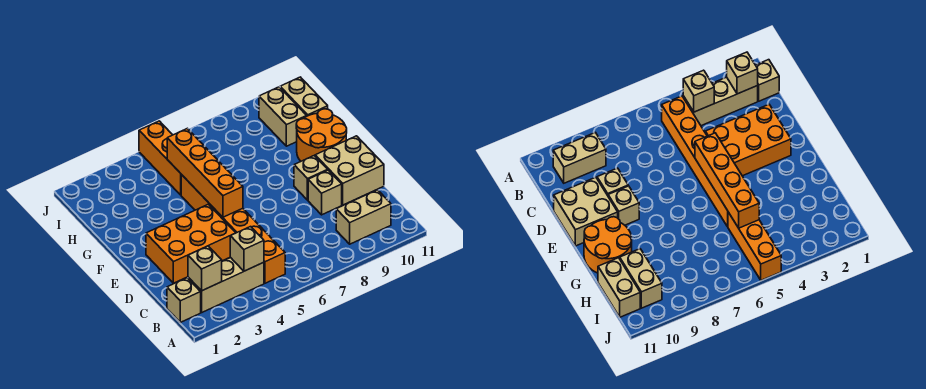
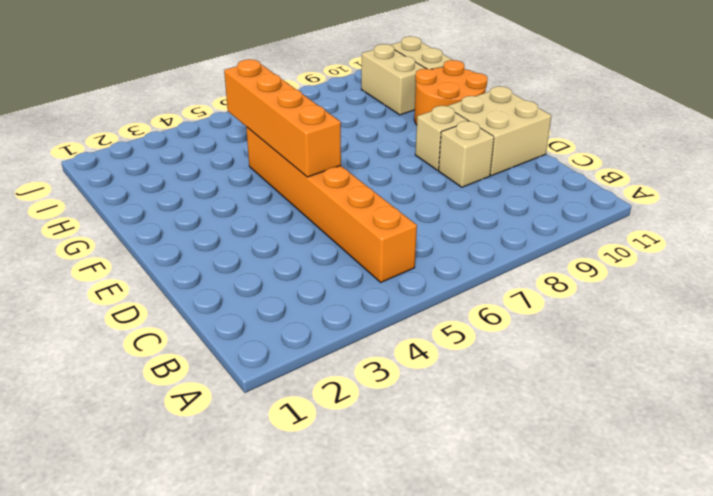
none -> tan 1x1 brick [167,278,201,322]
none -> tan 1x3 brick [188,258,264,312]
none -> tan 1x2 brick [336,190,391,244]

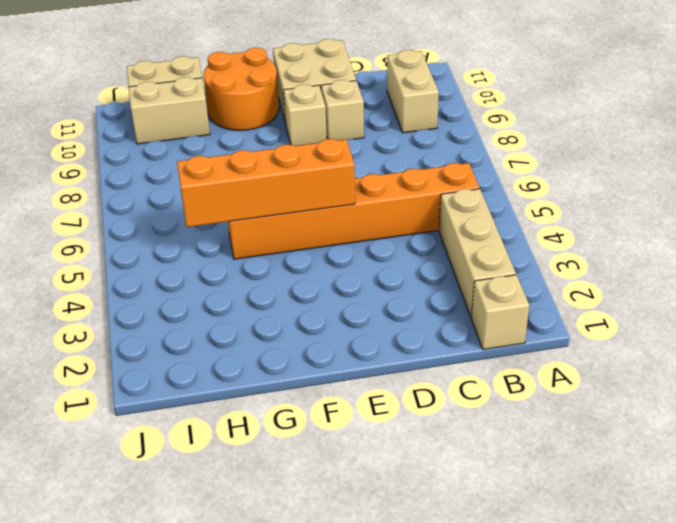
none -> orange 2x3 brick [146,204,236,283]
none -> orange 1x3 brick [139,121,181,195]
none -> tan 1x1 brick [188,246,222,291]

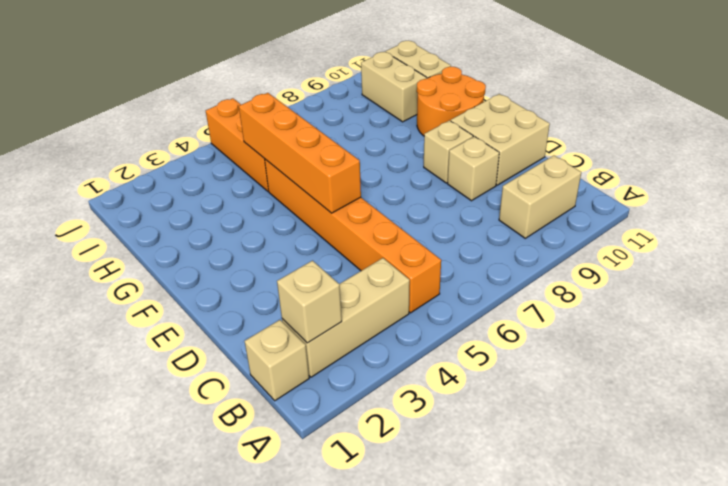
none -> orange 2x3 brick [146,204,236,283]
none -> tan 1x1 brick [230,227,264,271]

